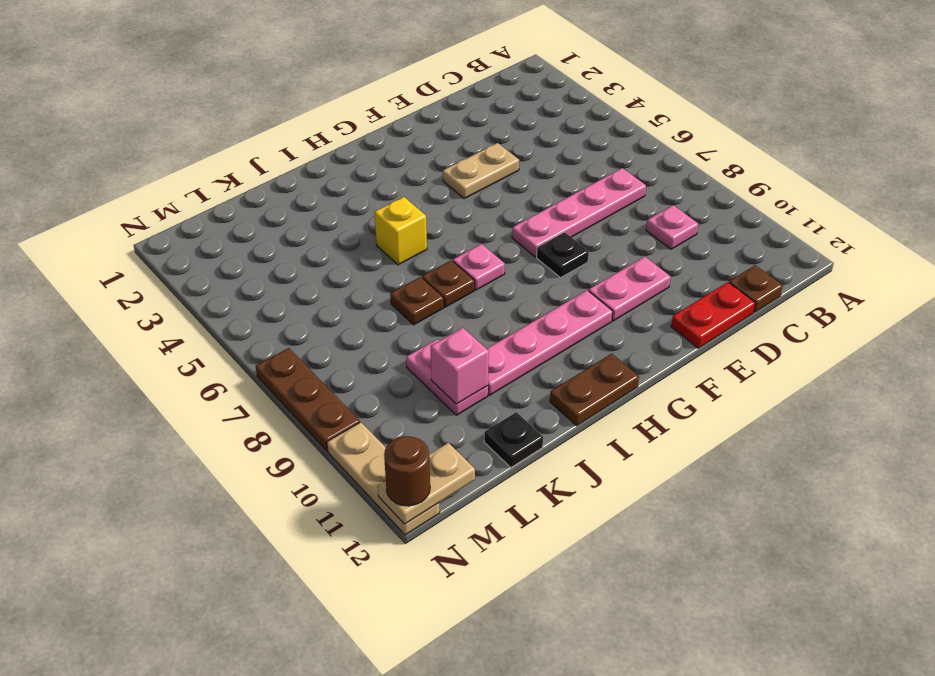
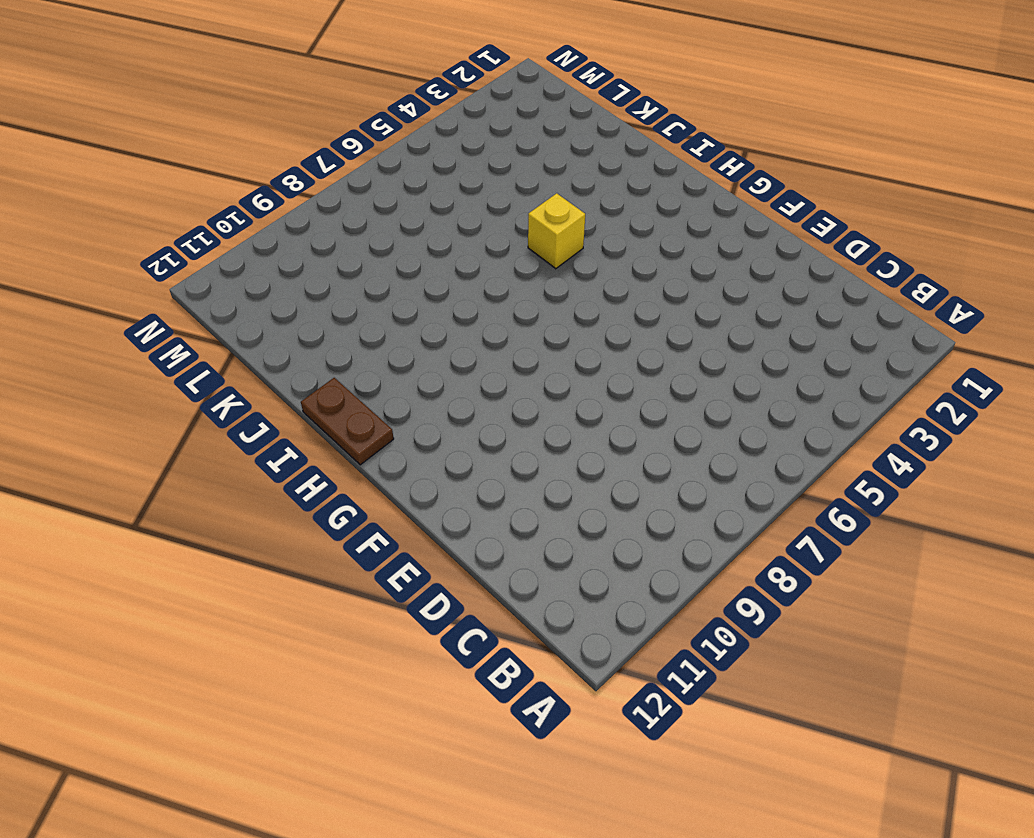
none -> pink 1x4 plate [512,168,646,257]
none -> pink 1x1 plate [646,205,698,249]
none -> brown 1x1 plate [729,265,783,312]

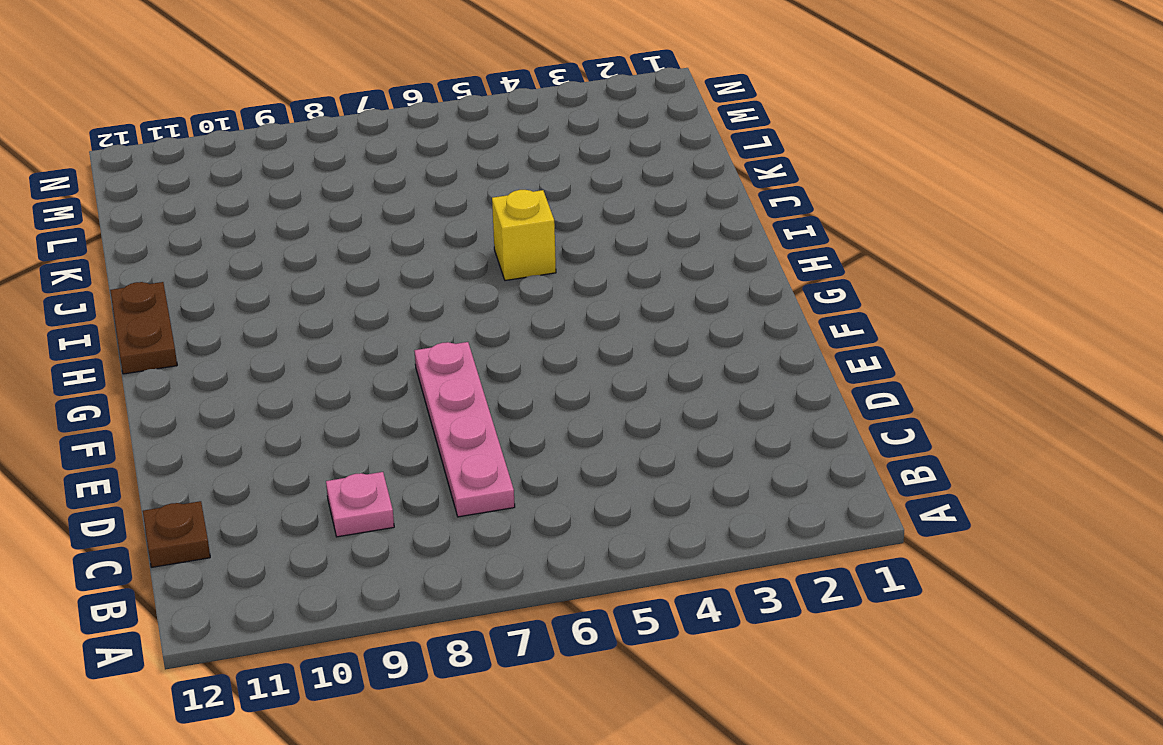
none -> red 1x2 plate [671,282,755,348]
none -> tan 1x2 plate [443,143,519,198]
none -> pink 1x2 plate [588,257,671,321]

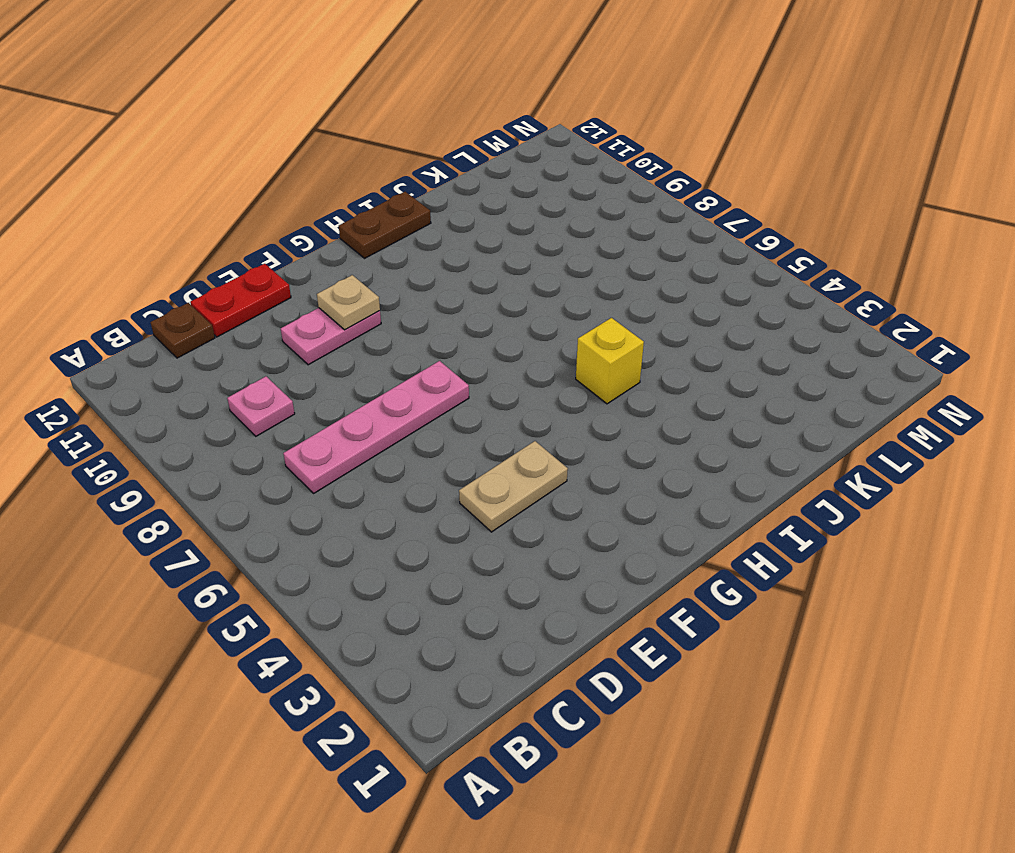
tan 1x1 plate [317,275,380,330] -> none
none -> black 1x1 plate [537,232,589,278]
none -> pink 1x4 plate [487,290,613,395]
none -> pink 1x1 plate [453,244,505,290]

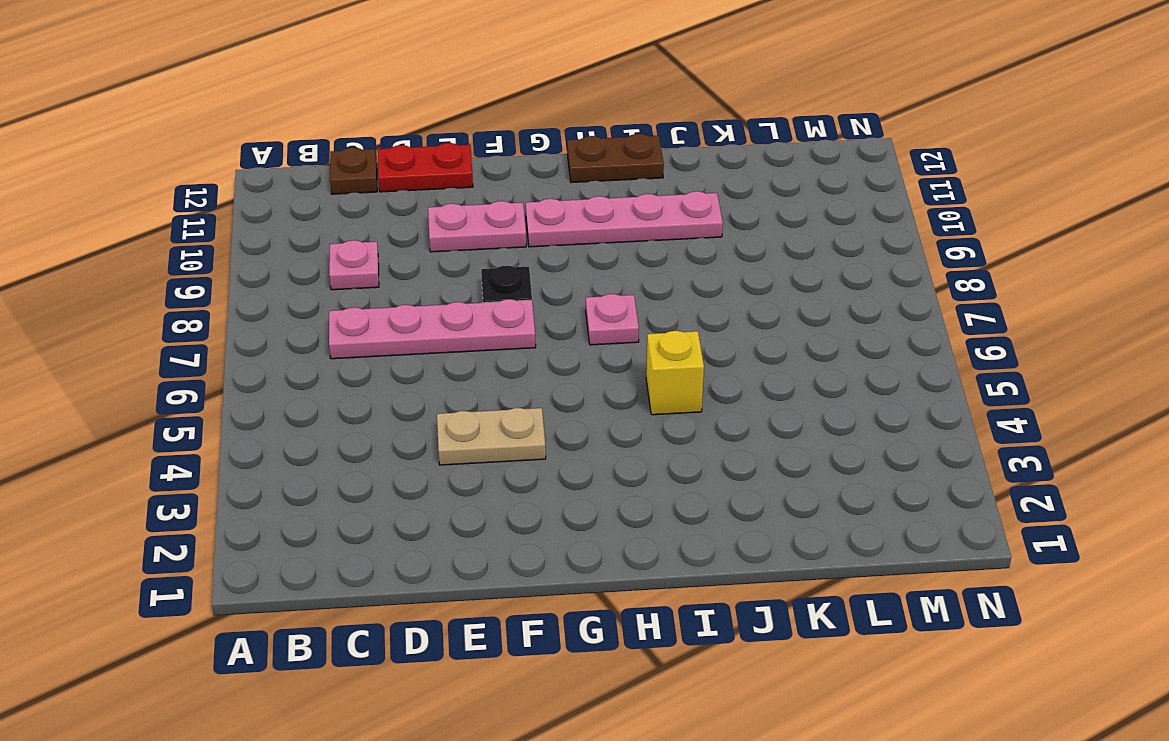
none -> brown 1x1 plate [422,260,475,307]
none -> brown 1x1 plate [390,277,444,325]
none -> pink 1x2 plate [406,339,488,415]

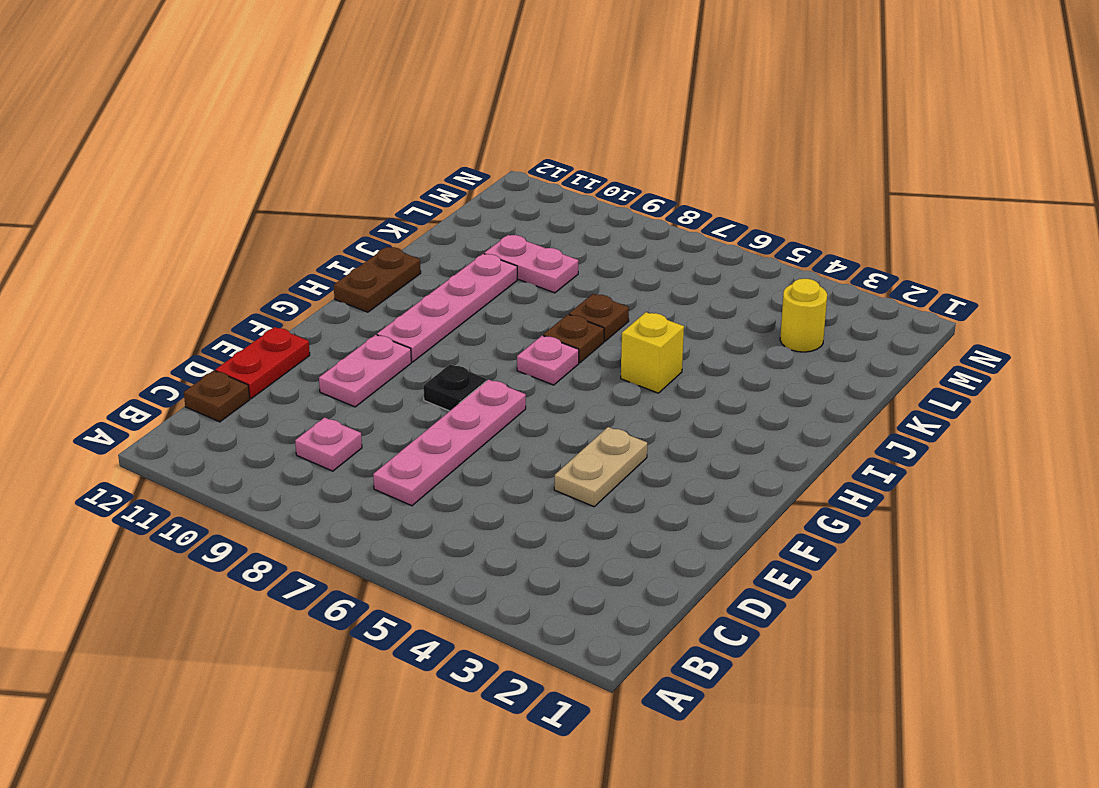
yellow 1x1 round brick [780,279,827,352] -> none
none -> black 1x1 plate [484,412,543,468]
none -> brown 1x3 plate [256,348,360,451]
none -> tan 1x3 plate [327,422,440,535]

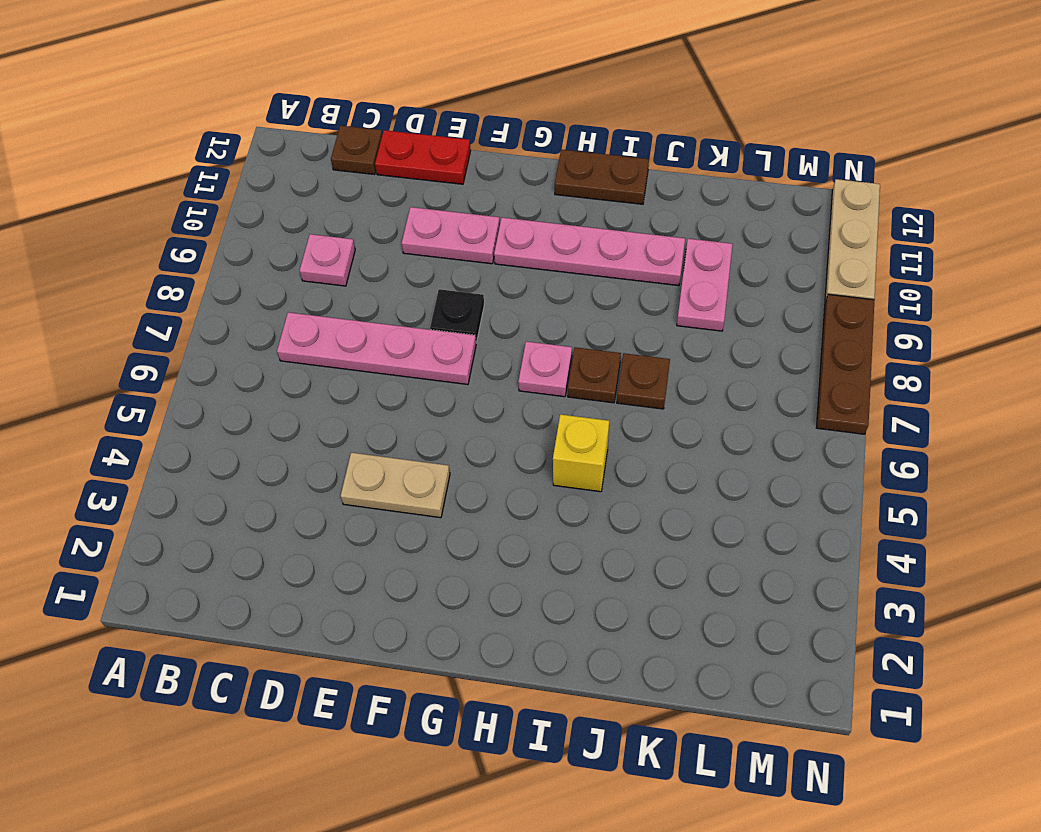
none -> black 1x1 plate [484,412,543,468]
none -> pink 1x1 brick [431,328,489,404]
none -> tan 1x2 plate [378,443,475,524]

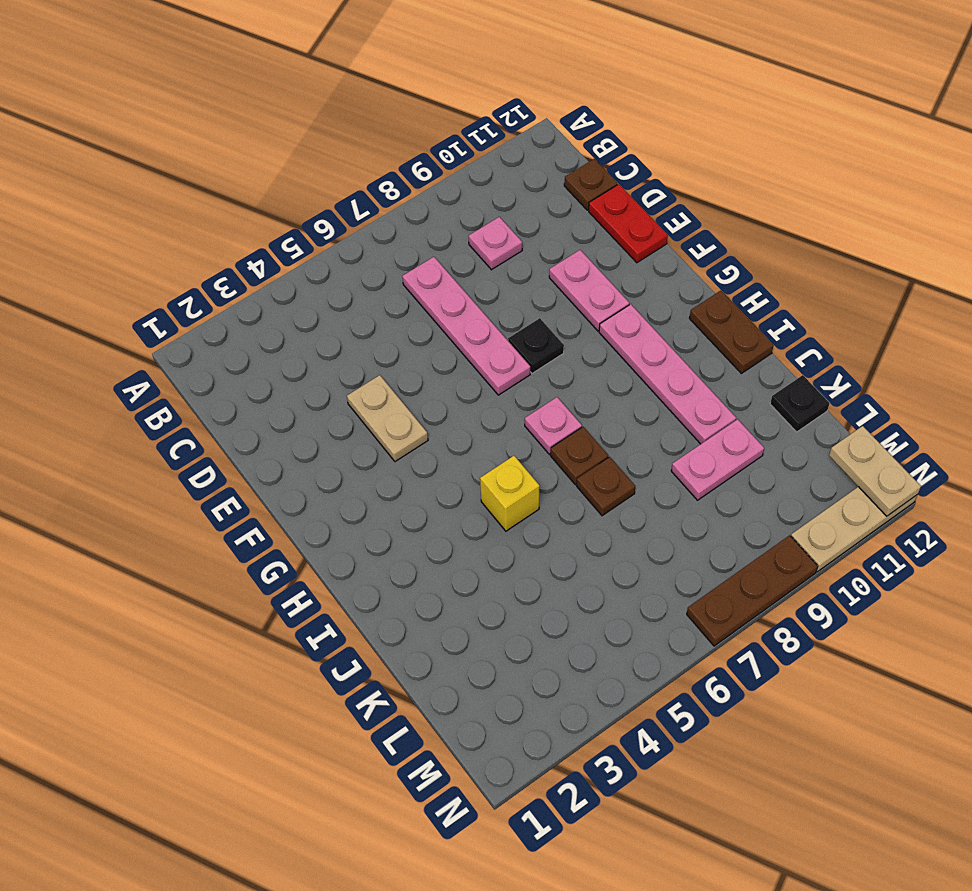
none -> pink 1x1 brick [431,328,489,404]
none -> brown 1x1 round brick [384,436,430,506]

